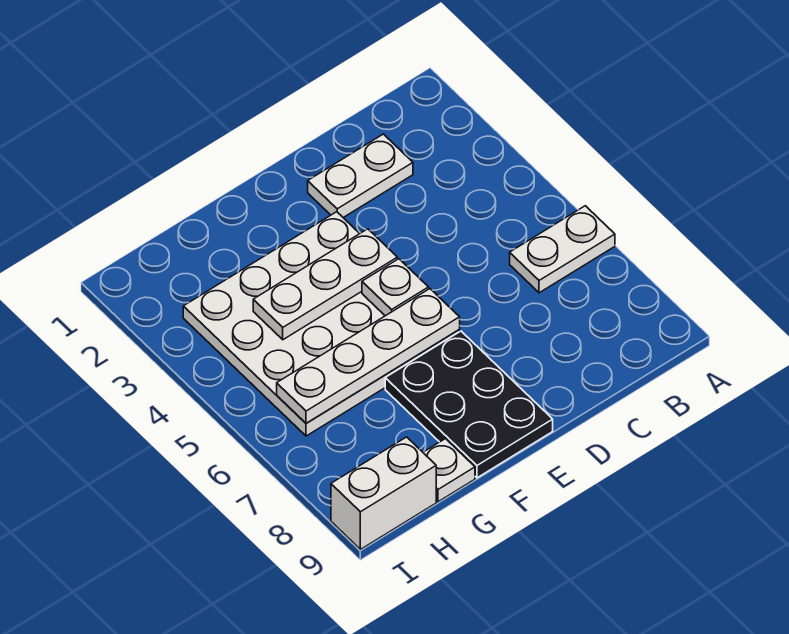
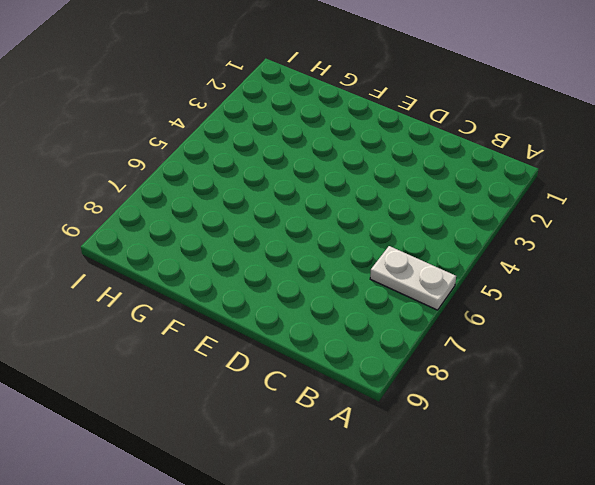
none -> white 1x2 plate [308,134,413,217]
none -> white 4x4 plate [183,212,460,436]

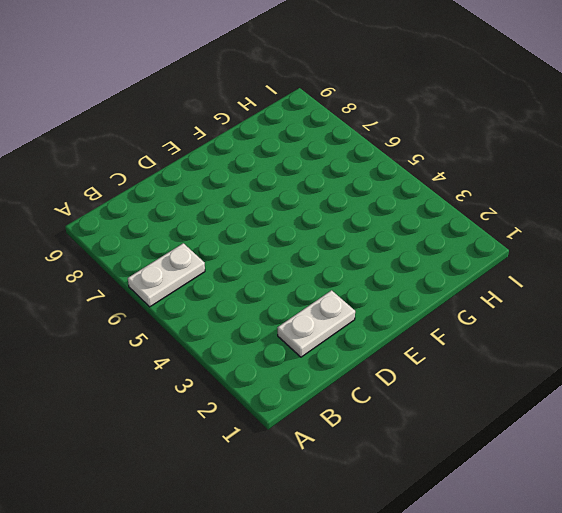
none -> white 4x4 plate [183,212,460,436]
none -> black 2x3 plate [385,331,553,478]

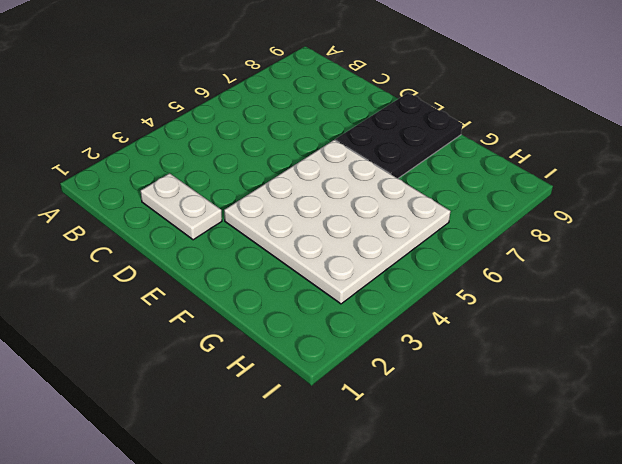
none -> white 1x2 plate [510,206,615,293]
none -> white 1x1 plate [423,439,475,502]

